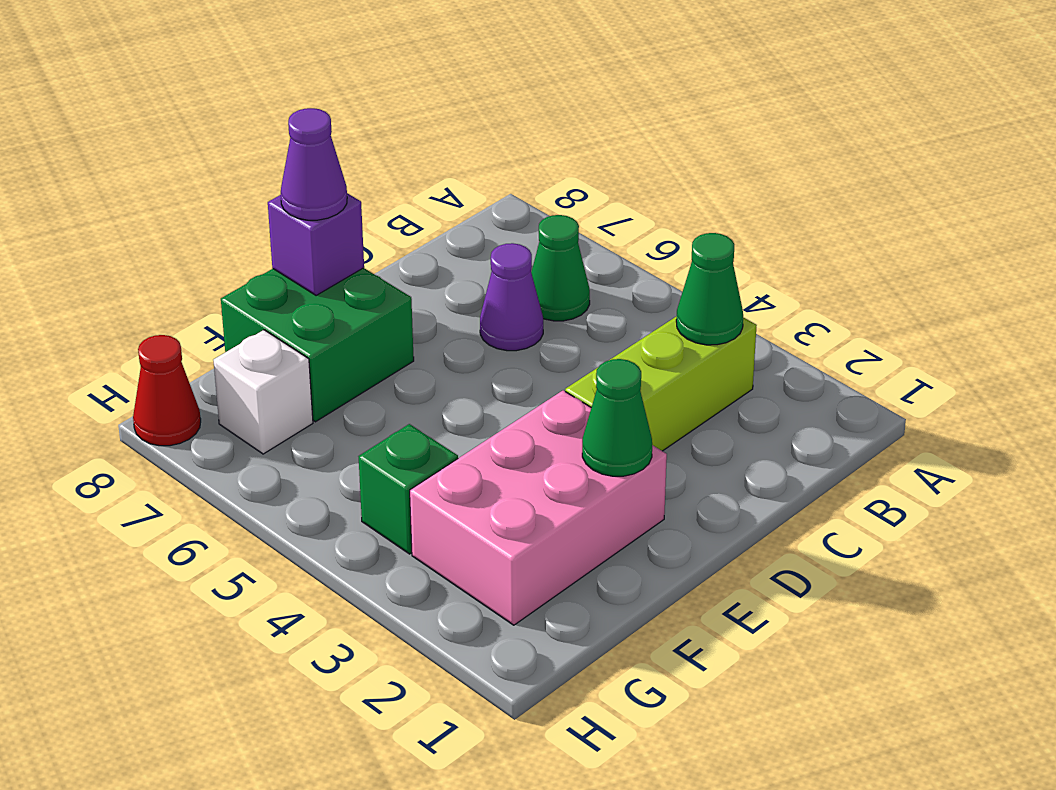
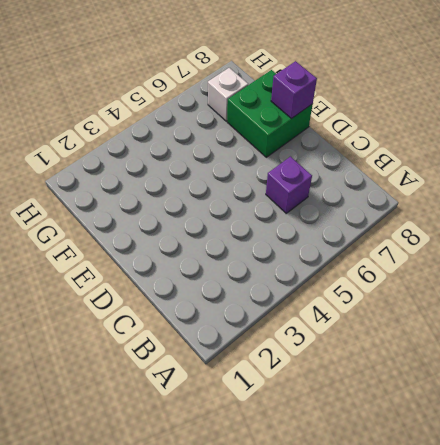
purple 1x1 brick [266,157,312,213] -> purple 1x1 cone [480,243,543,351]
none -> lime 1x3 brick [565,316,757,451]
none -> green 1x1 cone [531,215,590,321]
none -> pink 2x3 brick [410,390,667,625]

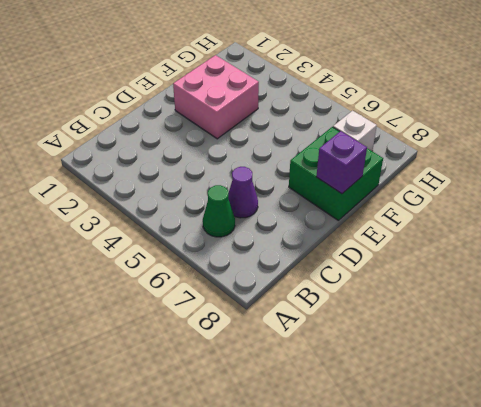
pink 2x2 brick [173,55,259,139] -> pink 2x3 brick [410,390,667,625]
none -> lime 1x3 brick [565,316,757,451]
none -> green 1x1 brick [358,424,458,554]
none -> red 1x1 cone [133,335,201,446]

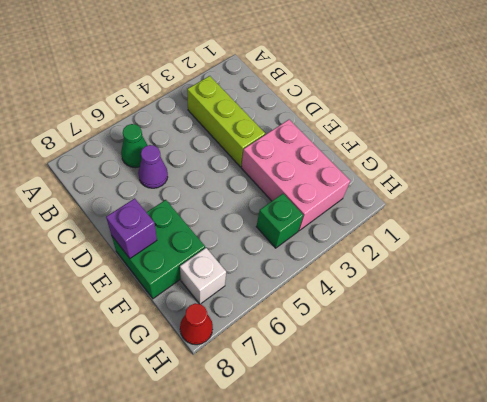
none -> green 1x1 cone [676,233,743,345]
none -> green 1x1 cone [582,359,652,476]
none -> purple 1x1 cone [281,108,347,220]

